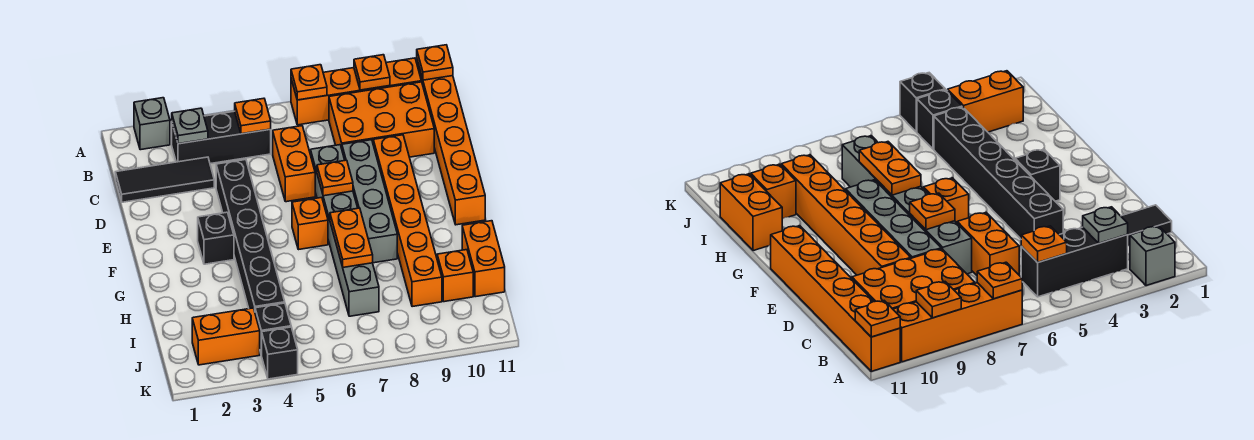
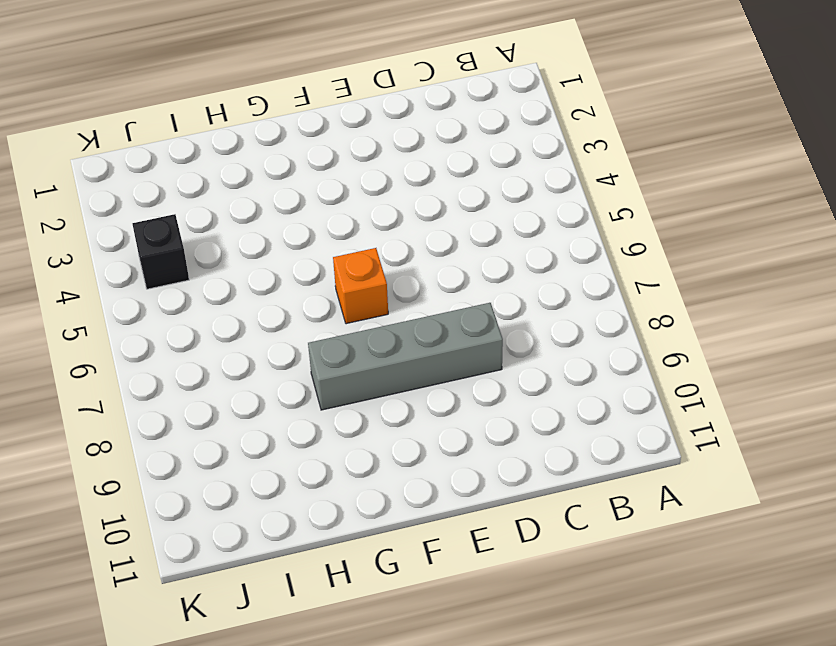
none -> grey 1x1 brick [134,98,170,150]
none -> orange 1x4 brick [291,58,421,125]
none -> orange 1x6 brick [417,60,485,225]

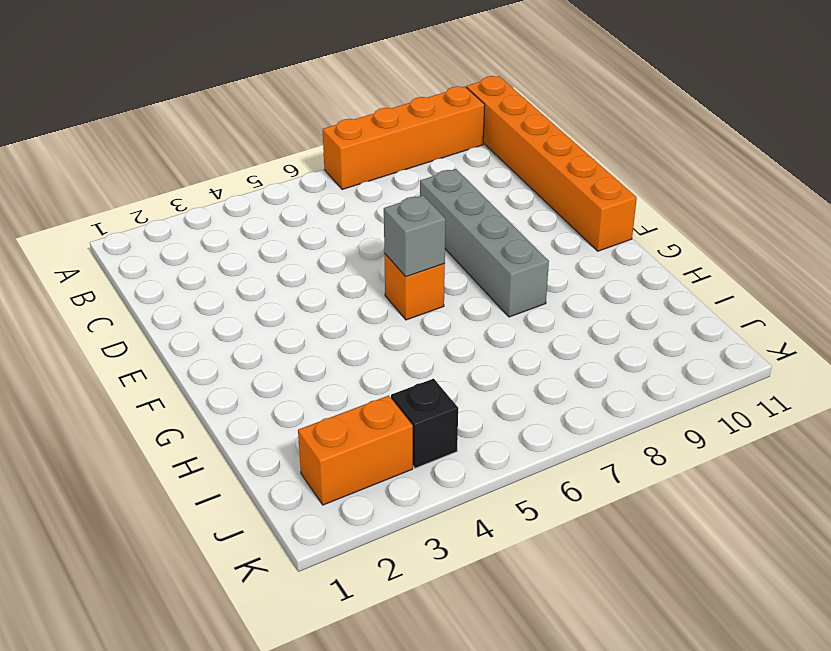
grey 1x1 brick [384,195,445,277] -> grey 1x1 brick moved to [134,98,170,150]
none -> black 1x3 brick [172,111,271,164]
none -> orange 2x3 brick [329,82,434,157]
none -> black 1x3 tile [115,157,214,202]

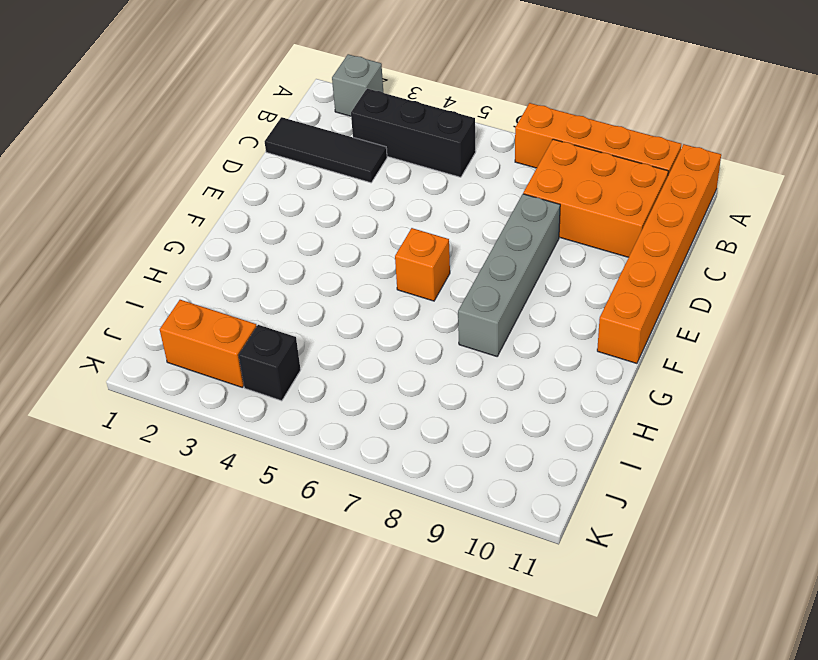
none -> orange 1x2 brick [273,126,315,202]
none -> black 1x6 brick [216,160,285,311]
none -> grey 1x6 brick [311,145,379,316]

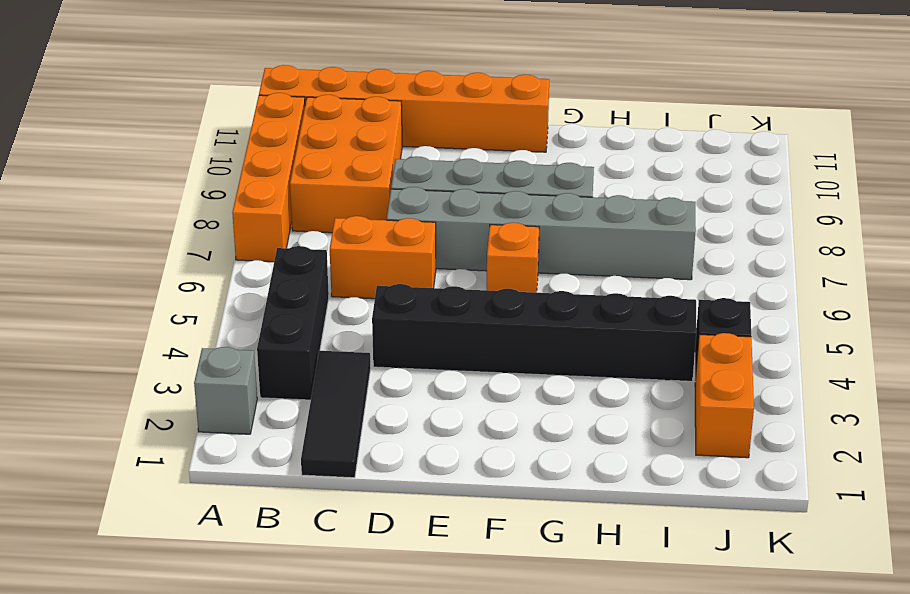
none -> orange 1x6 brick [373,135,442,307]
none -> black 1x1 brick [198,212,234,264]
none -> orange 1x2 brick [462,221,505,297]

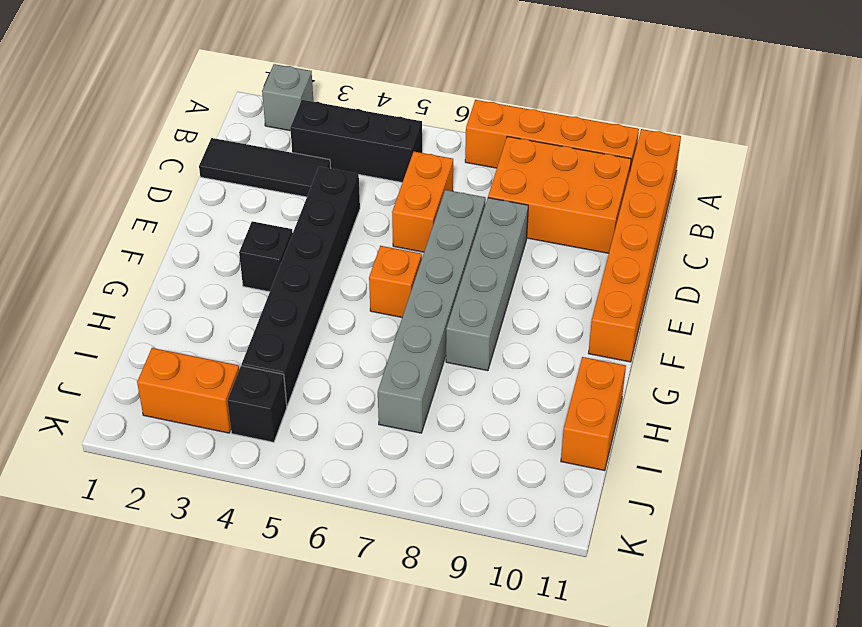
none -> orange 1x6 brick [373,135,442,307]
none -> orange 1x1 brick [437,250,473,302]
none -> black 1x1 brick [262,327,298,379]

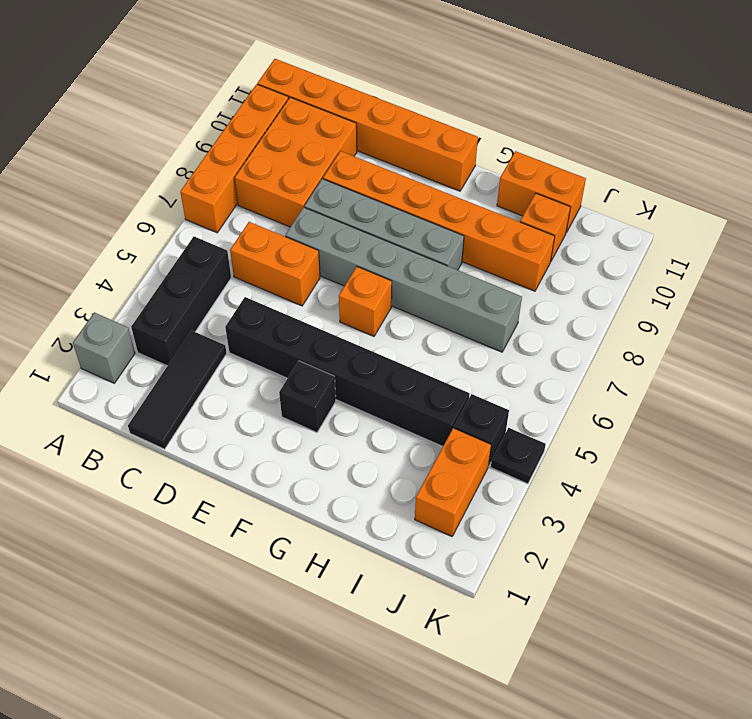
black 1x1 plate [491,428,546,484] -> black 1x1 brick [262,327,298,379]
none -> orange 1x1 plate [291,65,327,100]
none -> orange 1x1 plate [354,55,390,90]
none -> orange 1x1 plate [417,45,453,80]

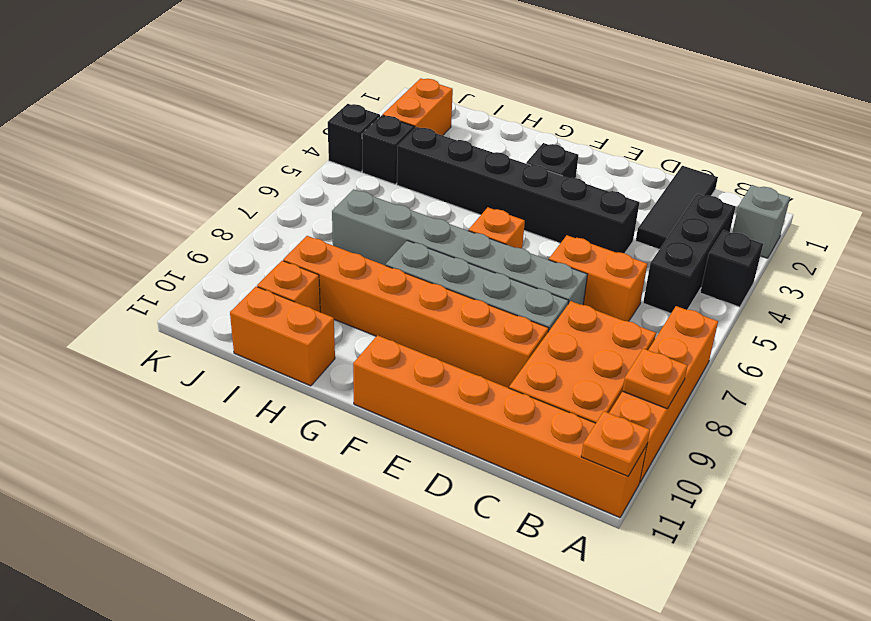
black 1x1 brick [700,230,763,307] -> none
none -> orange 1x1 plate [291,65,327,100]
none -> grey 1x1 plate [172,108,208,144]
none -> orange 1x1 plate [235,98,271,134]

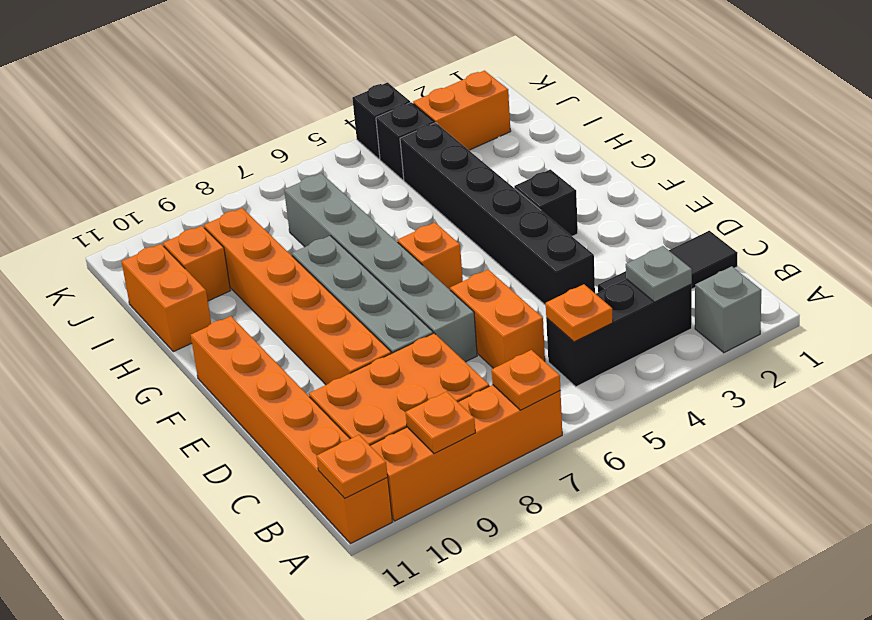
none -> orange 1x1 plate [317,160,353,196]
none -> orange 1x2 plate [330,208,373,267]

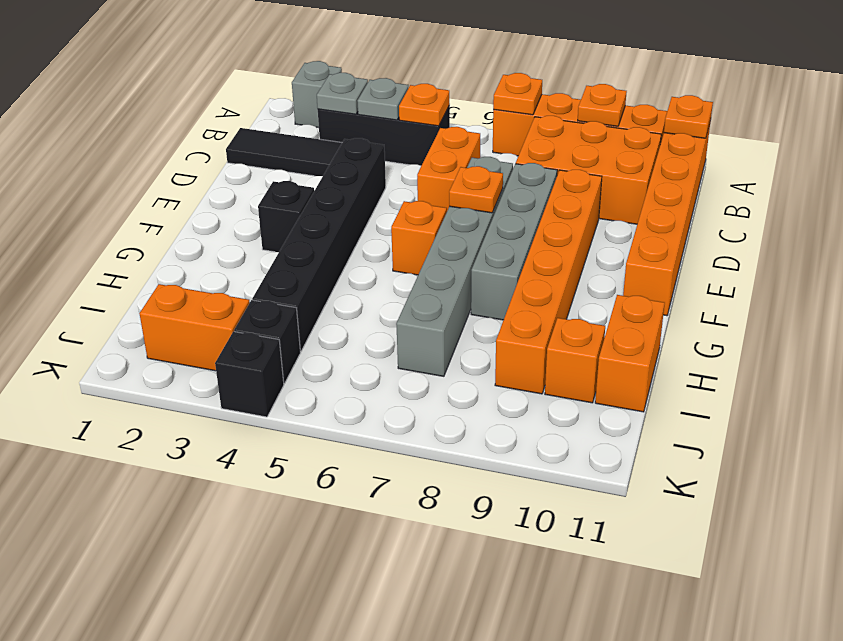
grey 1x1 plate [357,78,408,120] -> none
none -> orange 1x2 plate [330,208,373,267]

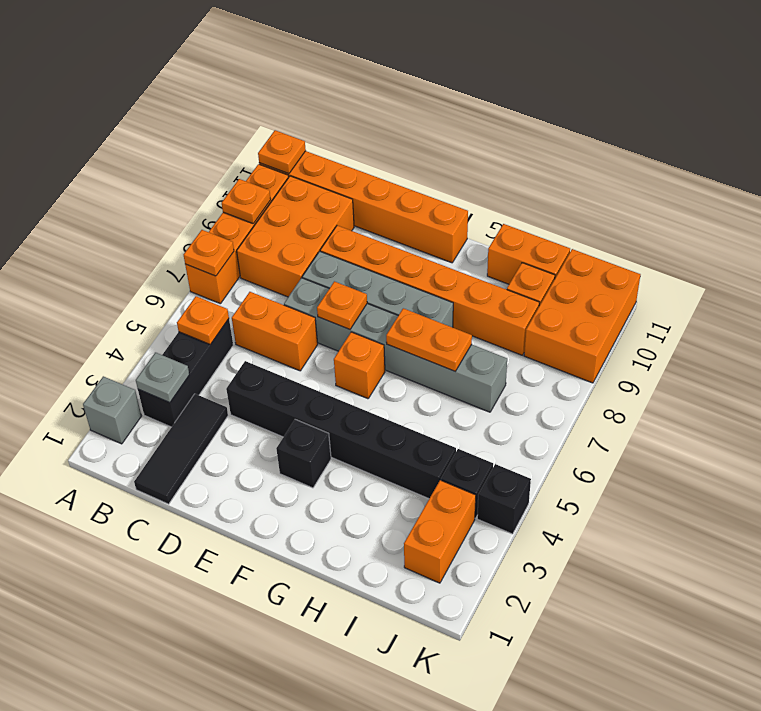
orange 2x3 brick [524,249,640,383] -> none

